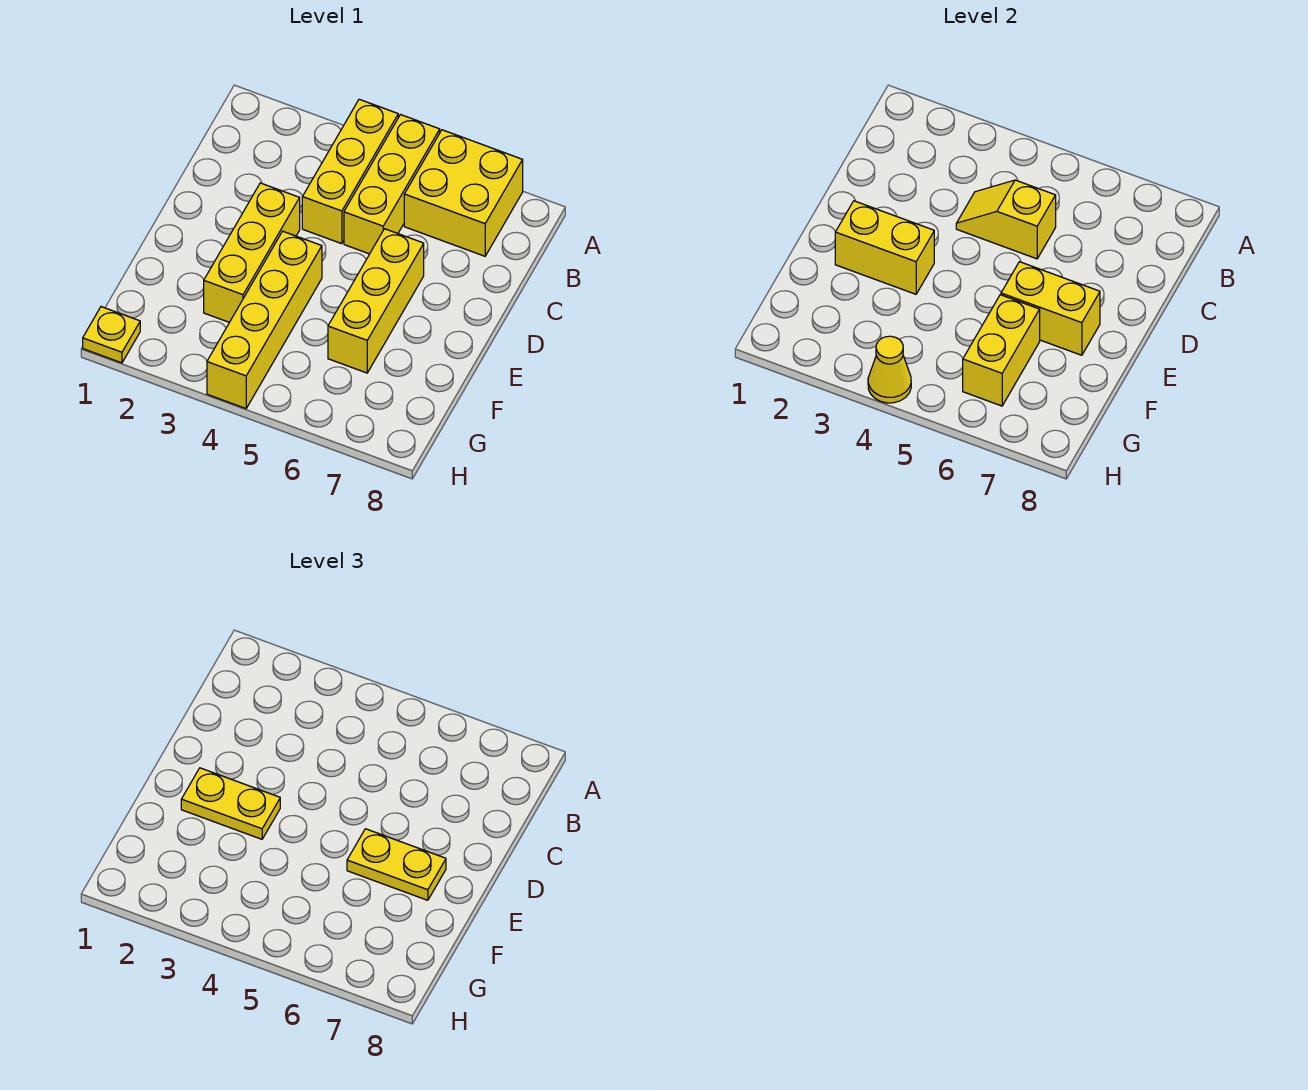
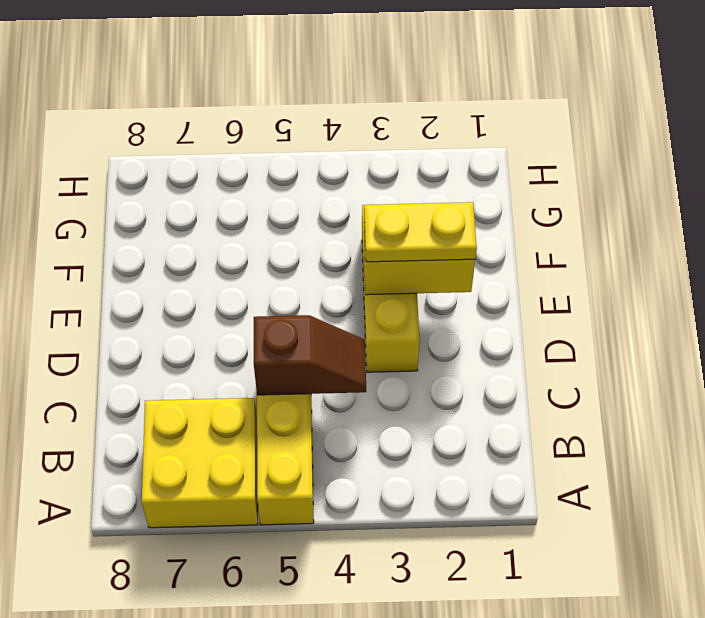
brown 1x2 slope [254,315,366,395] -> yellow 1x2 slope [956,180,1056,259]
none -> yellow 1x3 brick [302,99,398,244]
none -> yellow 1x3 brick [328,229,424,373]
none -> yellow 1x4 brick [207,231,322,408]

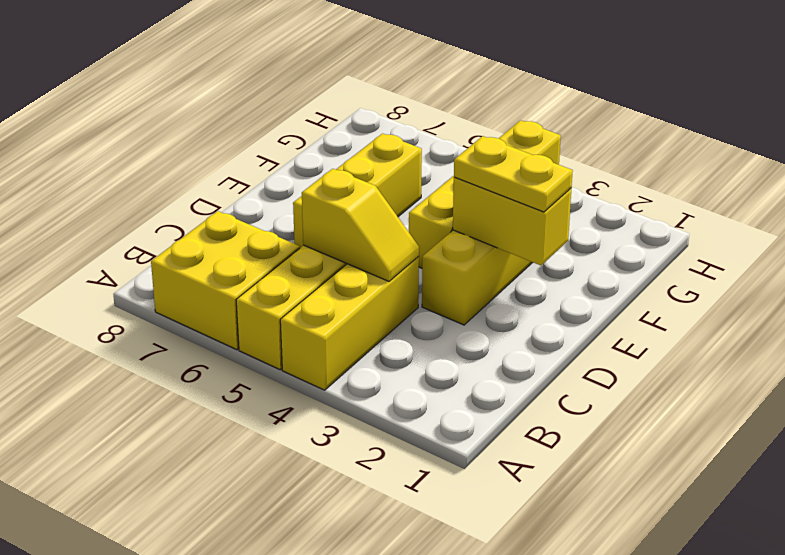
none -> yellow 1x1 plate [83,307,140,363]
none -> yellow 1x2 brick [1001,262,1100,355]
none -> yellow 1x2 brick [963,295,1040,406]

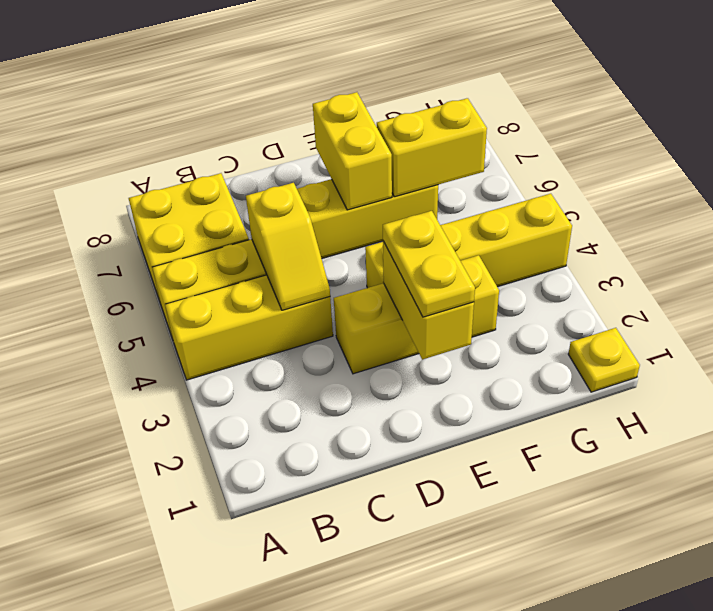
none -> yellow 1x1 cone [868,336,911,403]
none -> yellow 1x2 plate [347,829,446,900]

